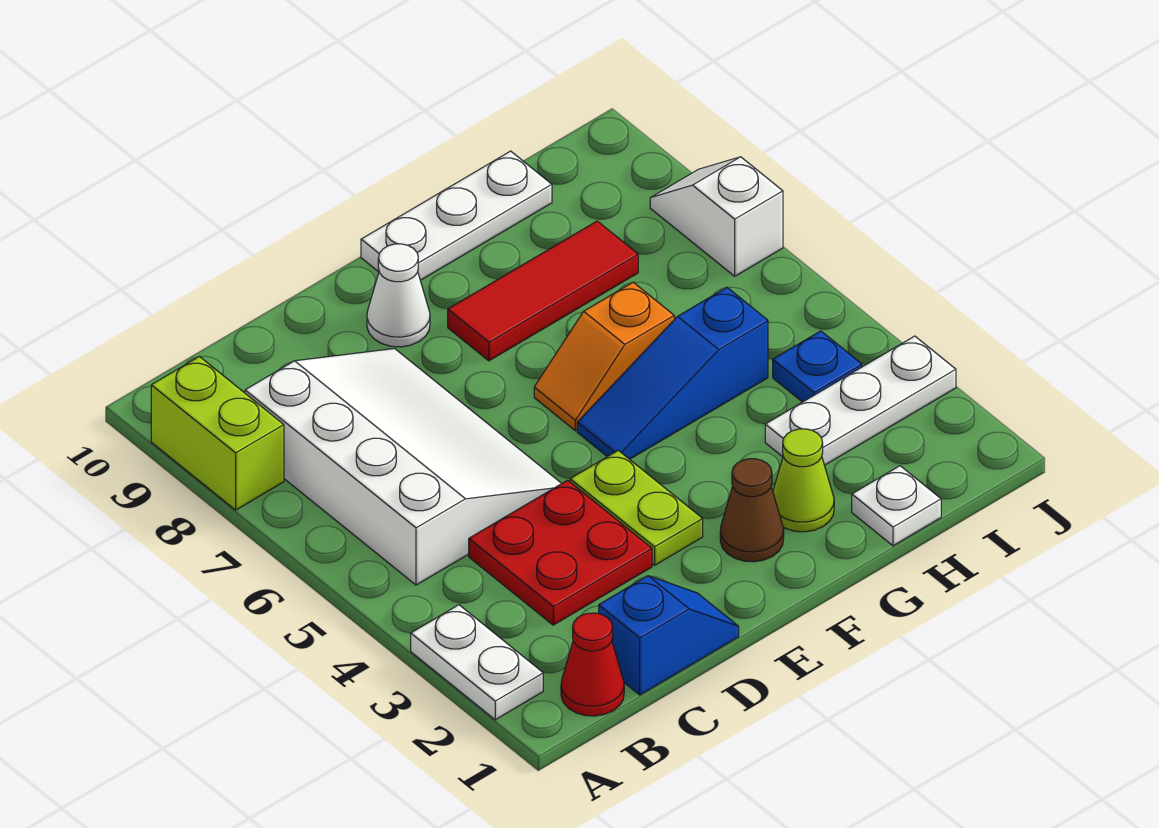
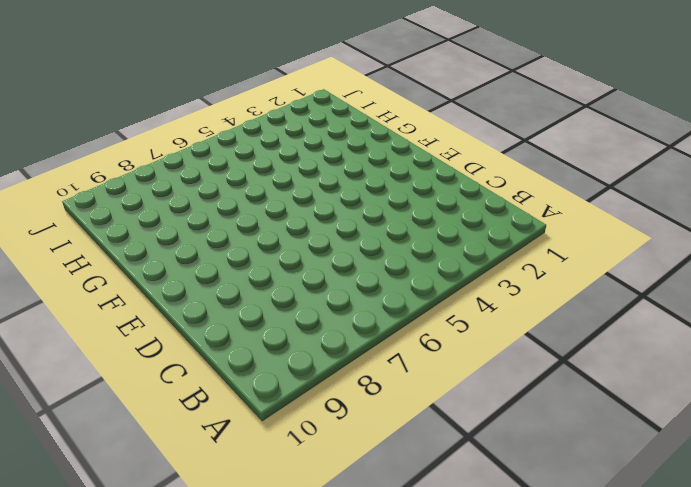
none -> white 1x2 plate [411,605,543,720]
none -> lime 1x2 brick [151,356,284,510]
none -> red 1x1 cone [561,613,624,716]

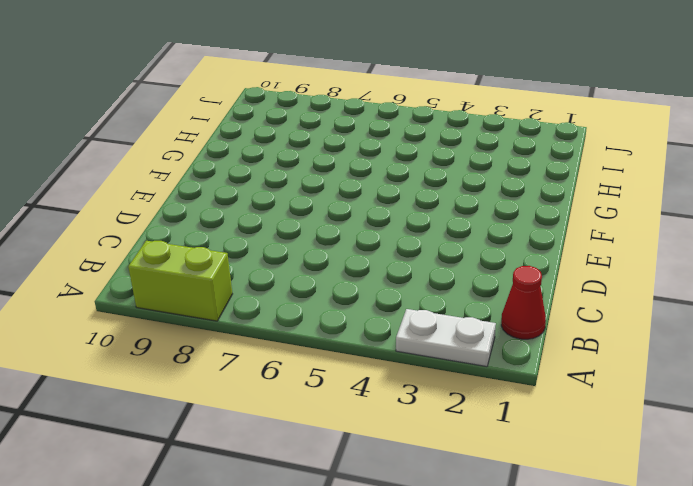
none -> white 3x4 slope [245,348,562,585]
none -> blue 1x2 slope [599,576,739,695]
none -> red 2x2 plate [469,480,652,625]

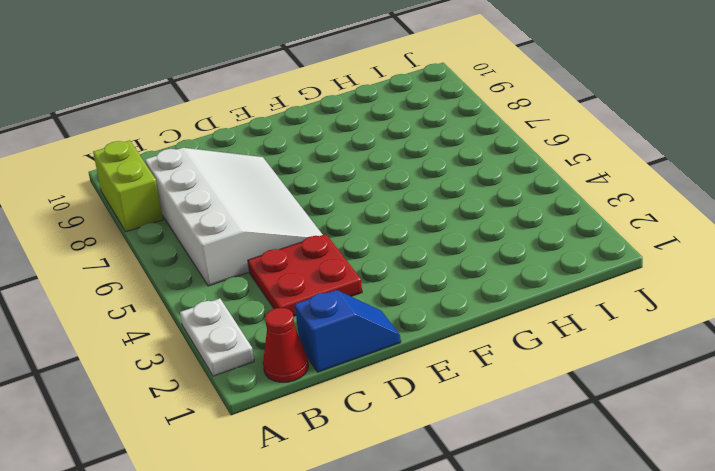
none -> lime 1x2 plate [570,450,703,565]
none -> white 1x1 cone [367,244,430,347]
none -> brown 1x1 cone [720,459,784,562]

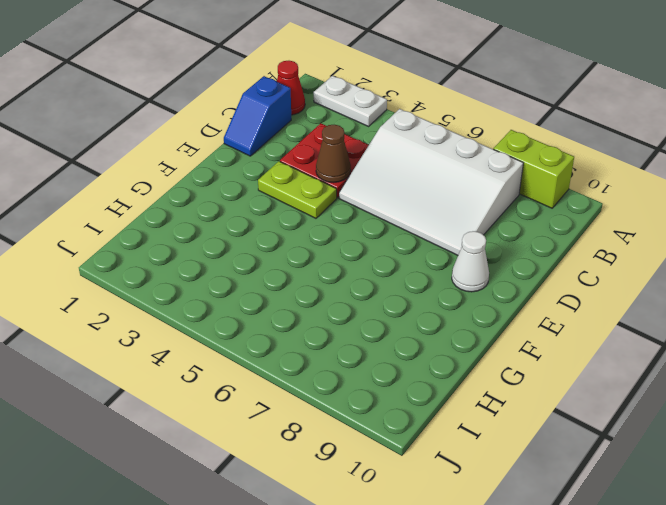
brown 1x1 cone [316,124,351,183] -> brown 1x1 cone moved to [720,459,784,562]
none -> blue 1x3 slope [577,287,768,459]
none -> orange 1x2 slope [534,282,674,431]
none -> red 1x3 tile [448,221,638,361]

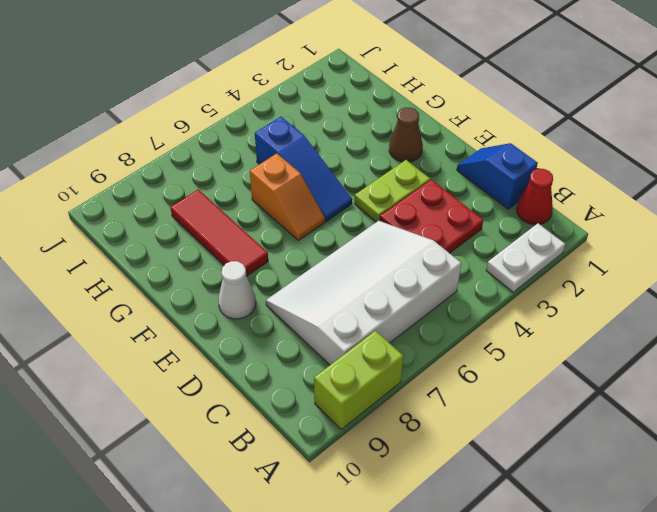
none -> white 1x3 plate [361,151,552,280]
none -> lime 1x1 cone [773,429,834,532]
none -> white 1x1 plate [852,466,941,546]

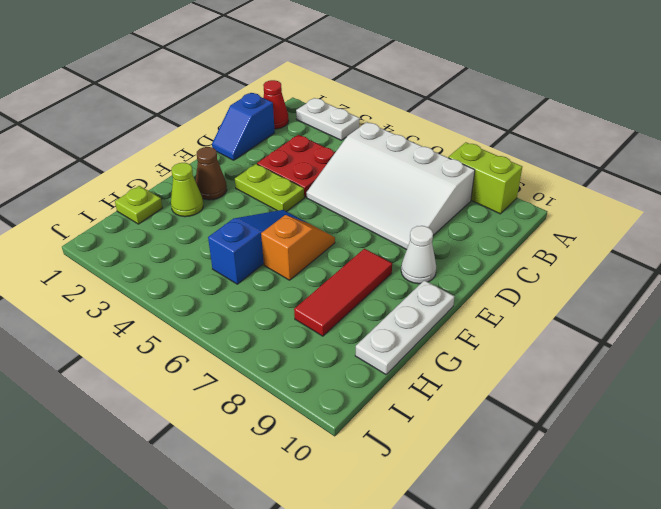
lime 1x1 plate [115,186,163,224] -> white 1x1 plate [852,466,941,546]
none -> white 1x3 plate [765,336,956,465]
none -> blue 1x1 plate [773,331,862,402]
none -> white 1x2 slope [650,157,783,276]

